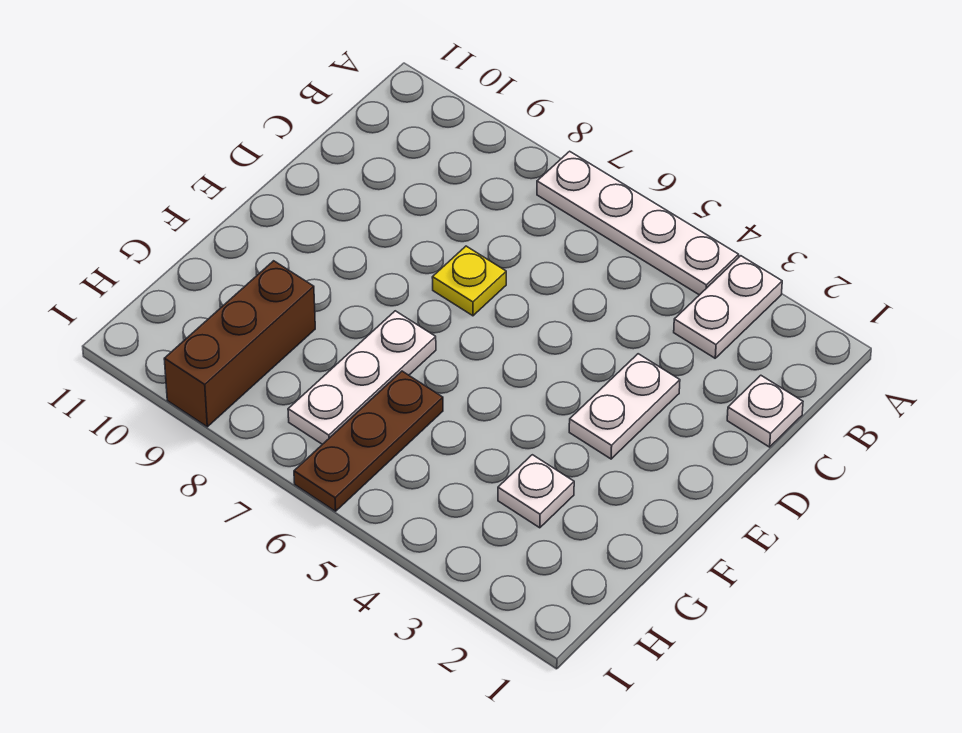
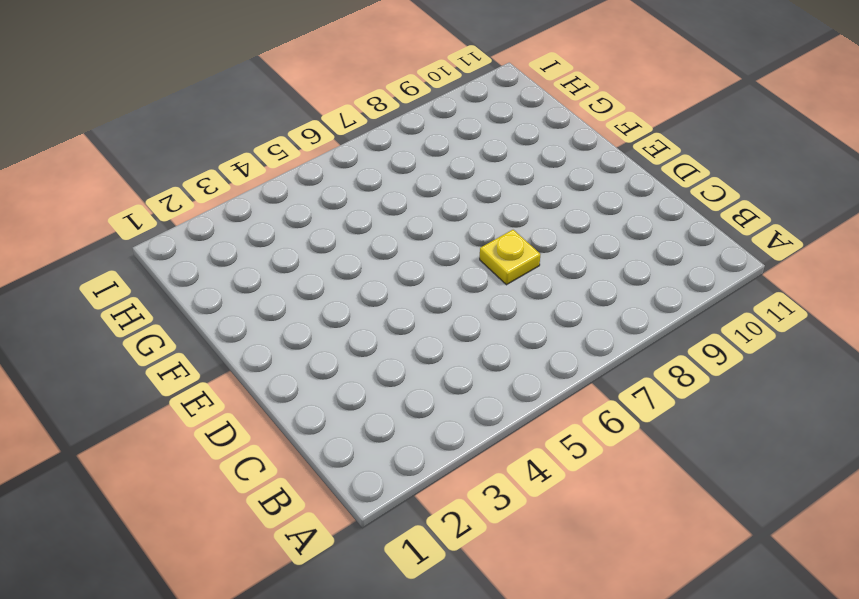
none -> white 1x2 plate [674,256,782,358]
none -> white 1x4 plate [537,151,739,295]

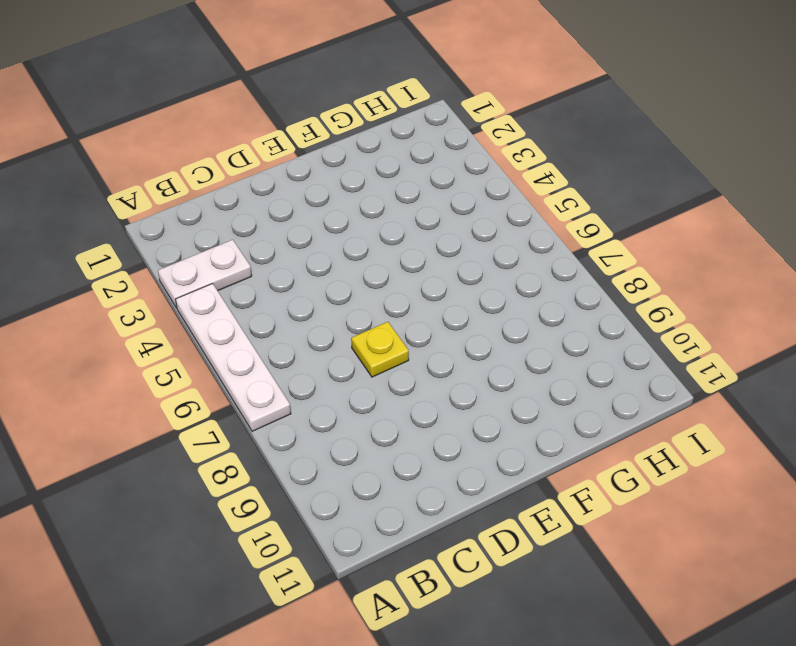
none -> white 1x1 plate [727,375,803,447]
none -> white 1x2 plate [569,354,680,459]

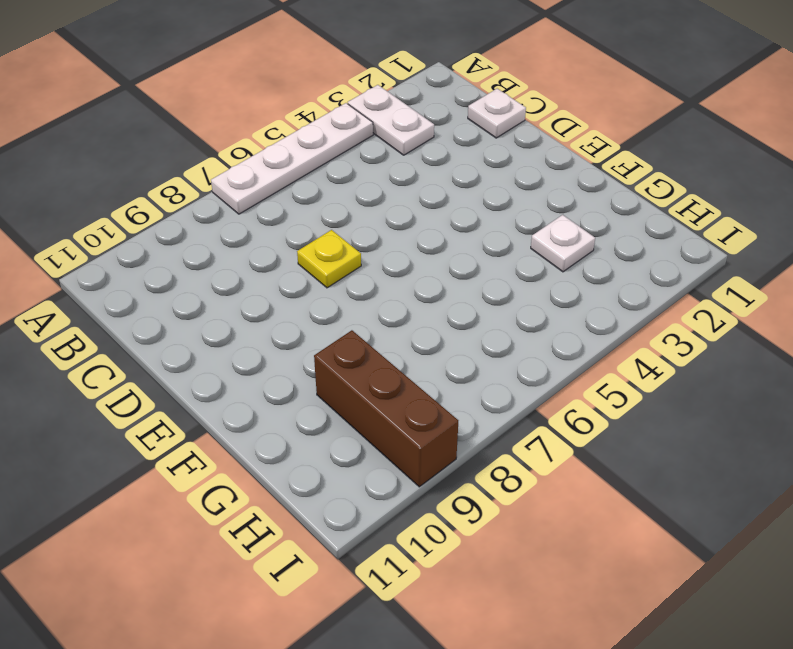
none -> white 1x2 plate [569,354,680,459]
none -> white 1x3 plate [288,311,436,444]

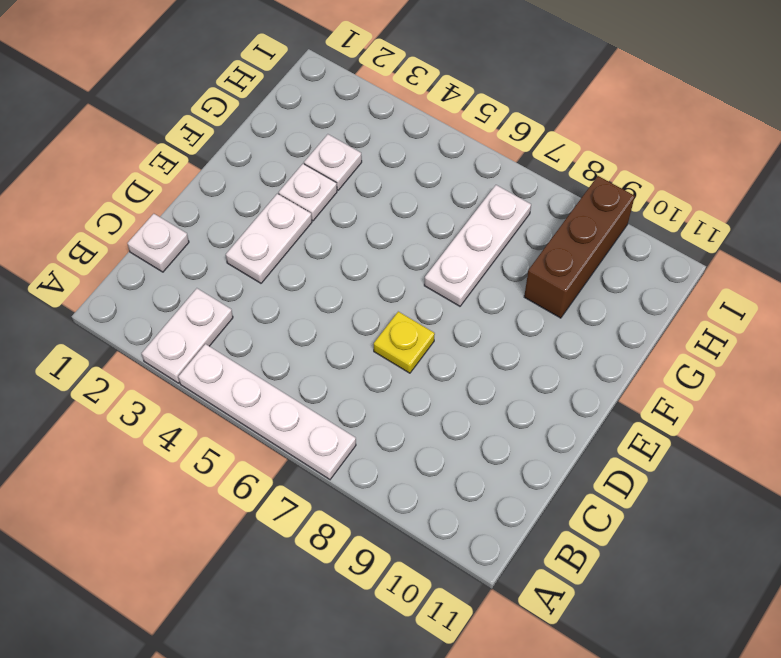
white 1x1 plate [278,164,337,221] -> none
none -> brown 1x3 plate [294,371,443,511]

